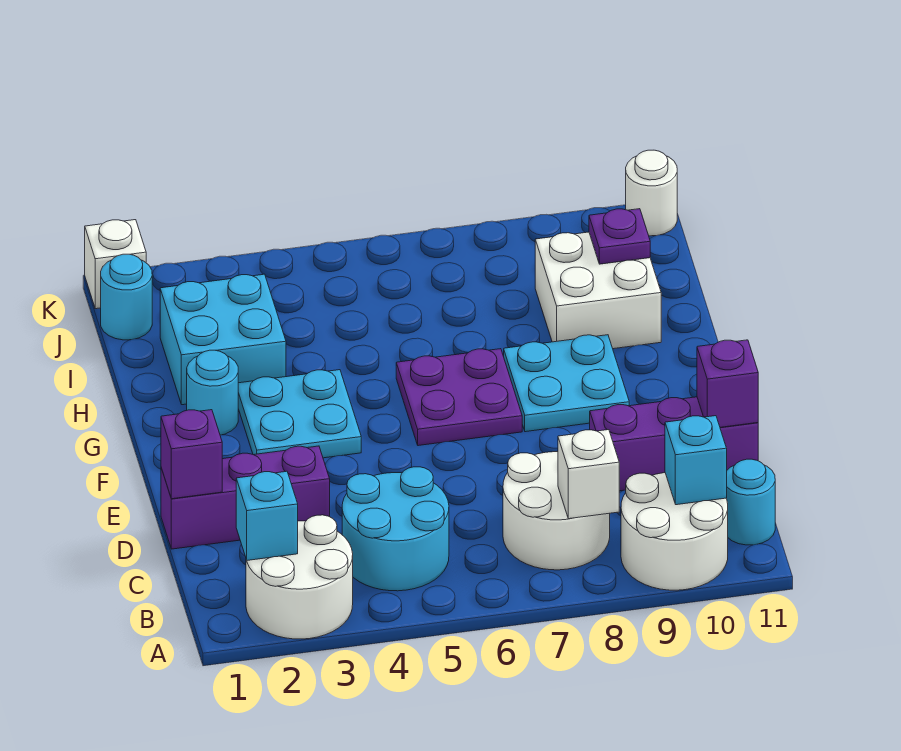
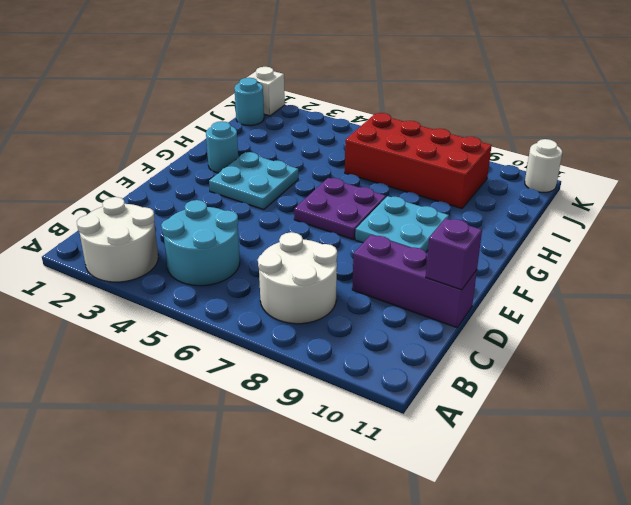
red 2x4 brick [345,113,492,209] -> white 2x2 brick [535,232,661,349]
none -> white 2x2 round brick [621,473,728,590]
none -> cyan 1x1 round brick [726,459,775,545]
none -> purple 1x3 brick [161,446,330,549]

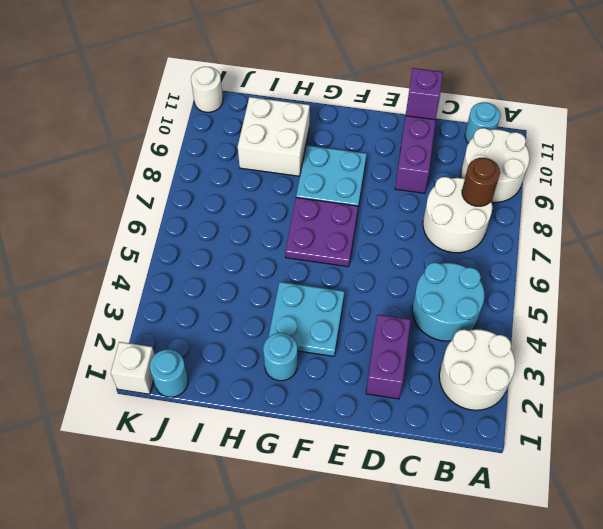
brown 1x1 round brick [462,158,500,206] -> white 1x1 brick [558,430,619,519]
purple 1x2 brick [366,315,411,399] -> purple 1x3 brick [161,446,330,549]
none -> cyan 2x2 brick [160,274,286,405]
none -> cyan 1x1 brick [236,471,298,560]
none -> cyan 1x1 brick [665,416,727,505]

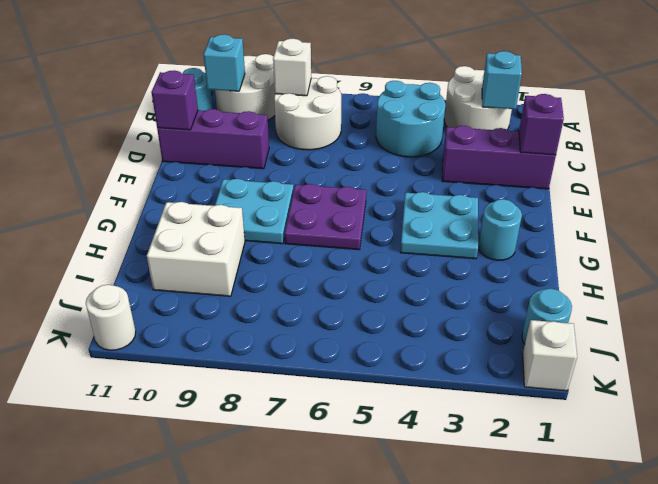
none -> cyan 2x2 brick [160,274,286,405]
none -> purple 1x1 plate [589,209,650,264]

